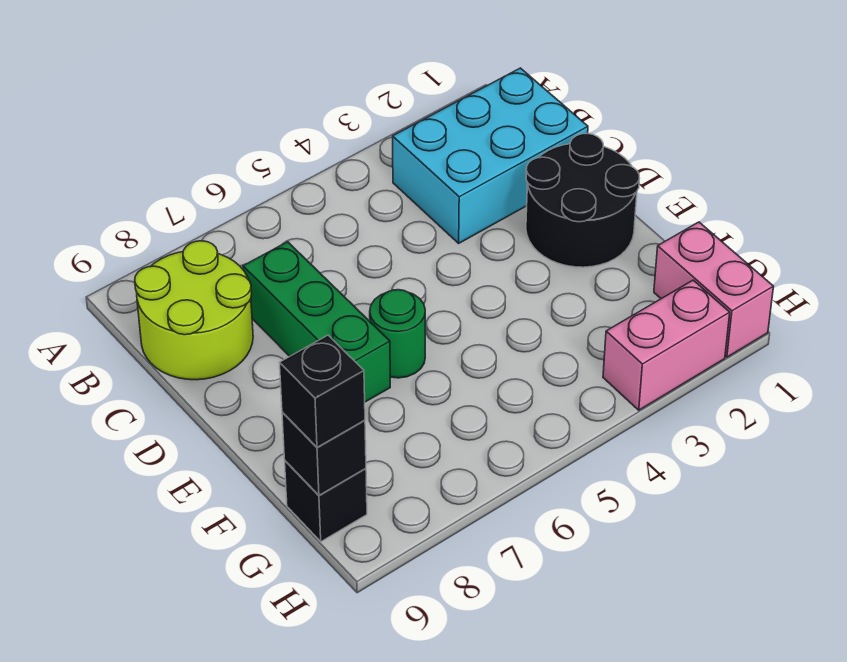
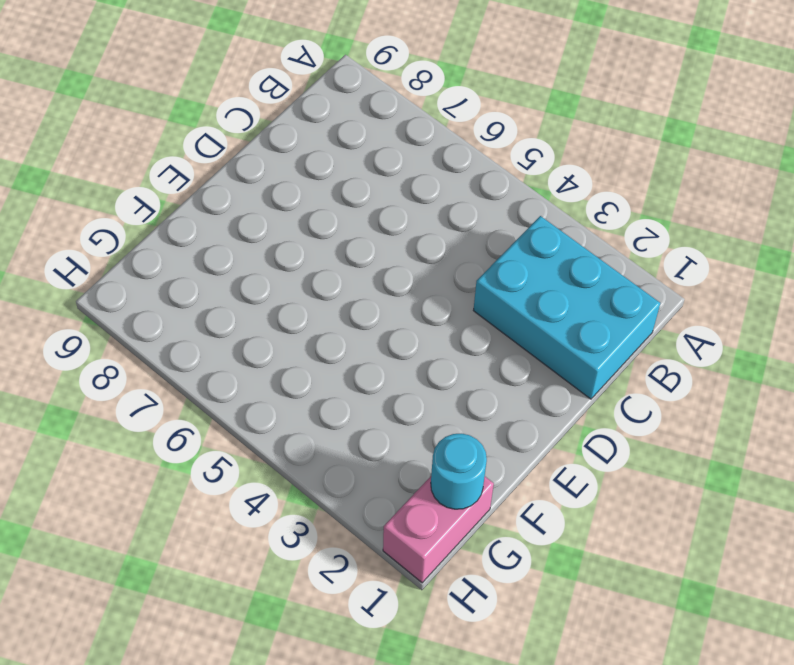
cyan 1x1 round brick [431,434,487,509] -> none
none -> lime 2x2 round brick [135,241,253,380]
none -> green 1x3 brick [243,242,390,402]

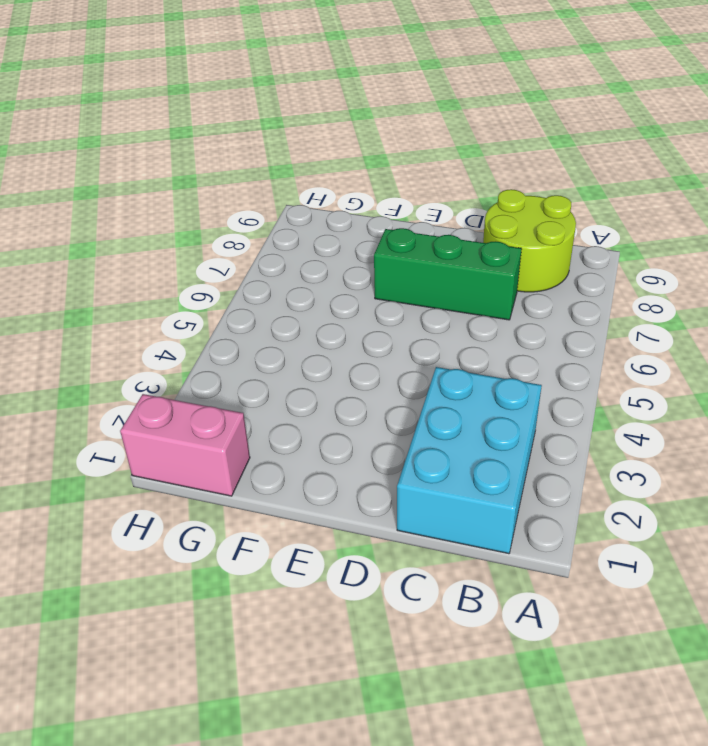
none -> black 2x2 round brick [526,133,640,267]
none -> green 1x1 round brick [370,290,425,378]

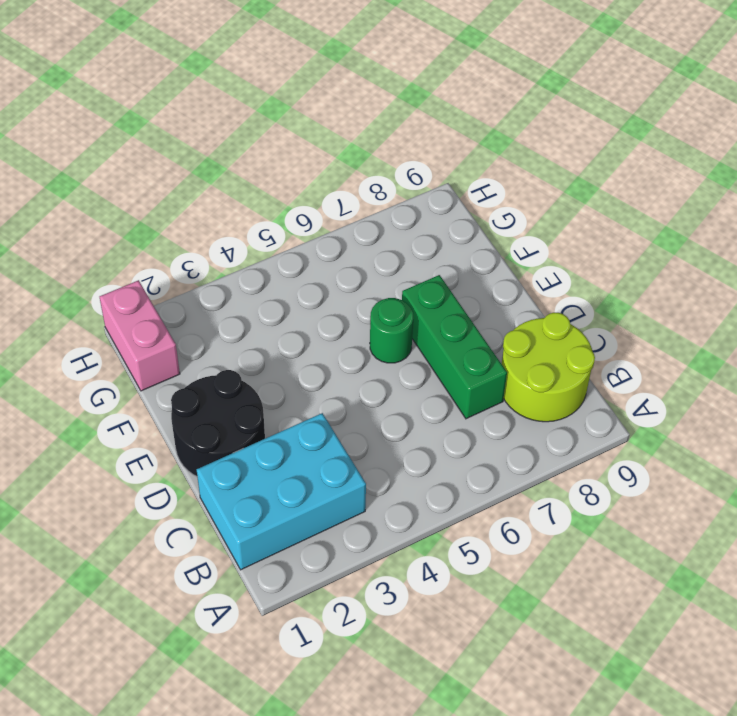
none -> black 1x1 brick [285,461,367,542]
none -> pink 1x2 brick [603,280,730,410]

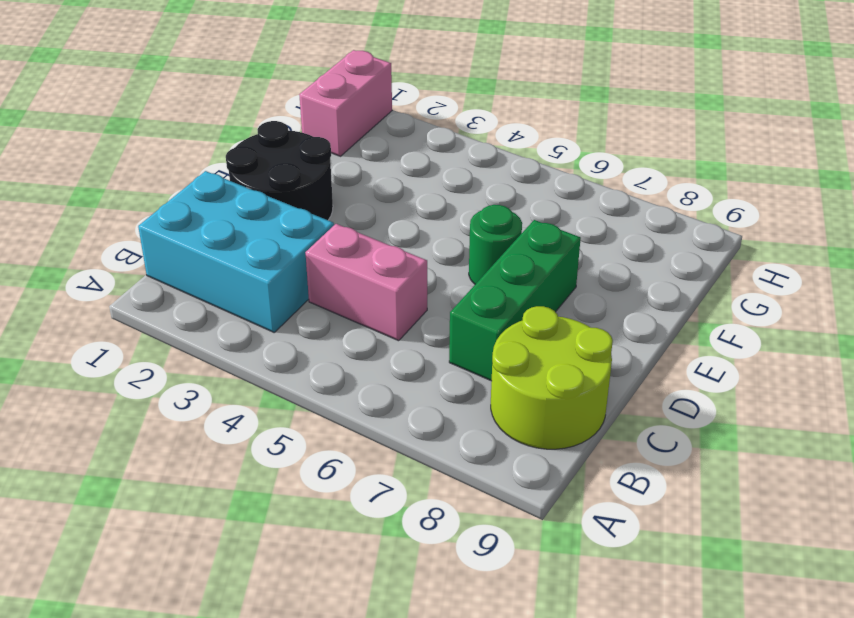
pink 1x2 brick [305,224,427,341] -> pink 1x2 brick moved to [603,280,730,410]
none -> black 1x1 brick [285,461,367,542]
none -> black 1x1 brick [282,412,366,495]

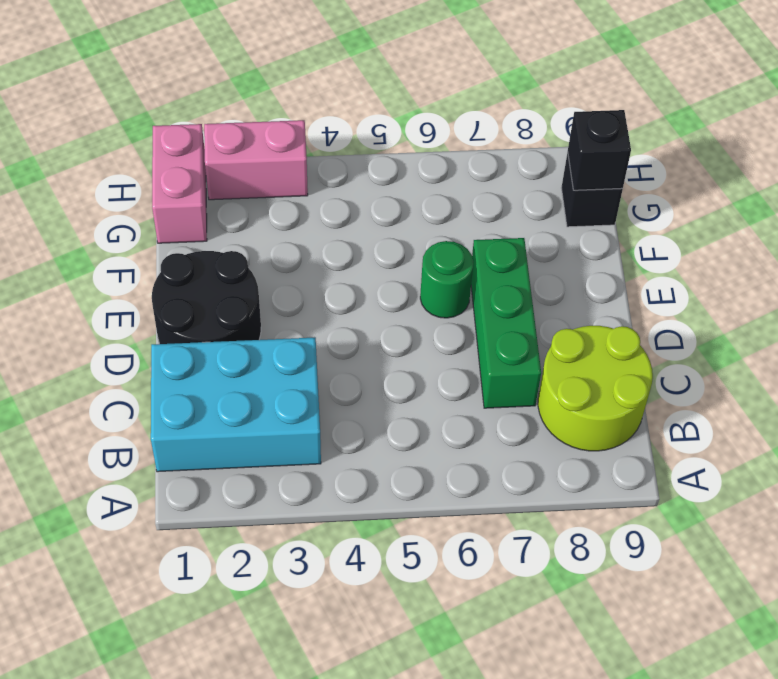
none -> black 1x1 brick [280,335,365,447]

